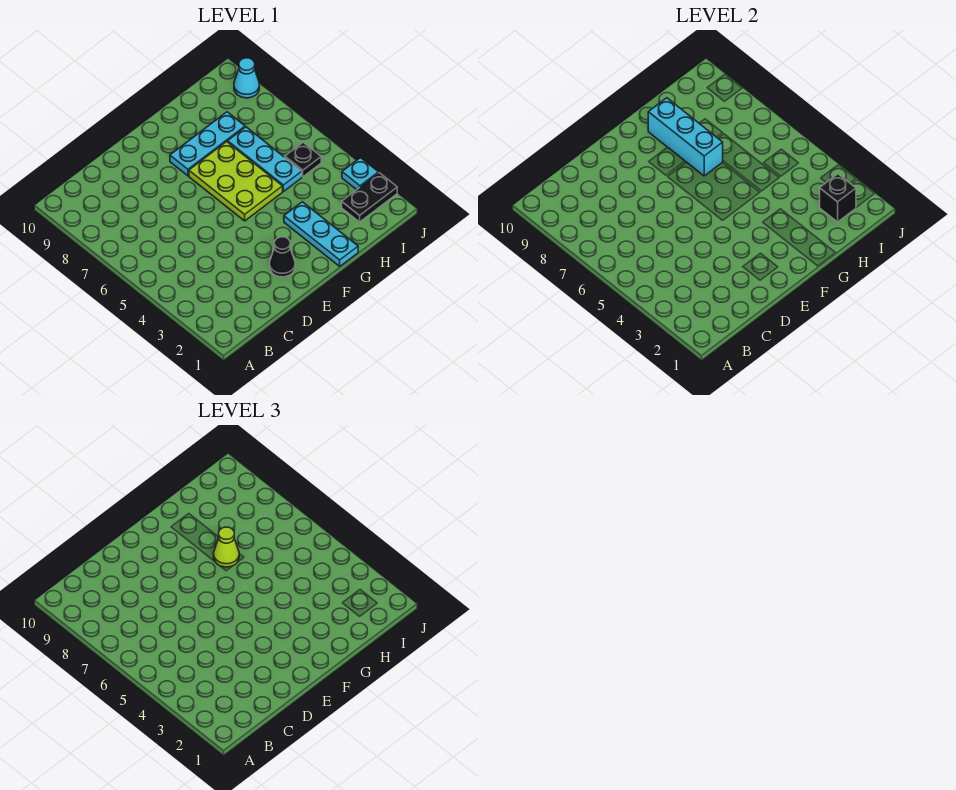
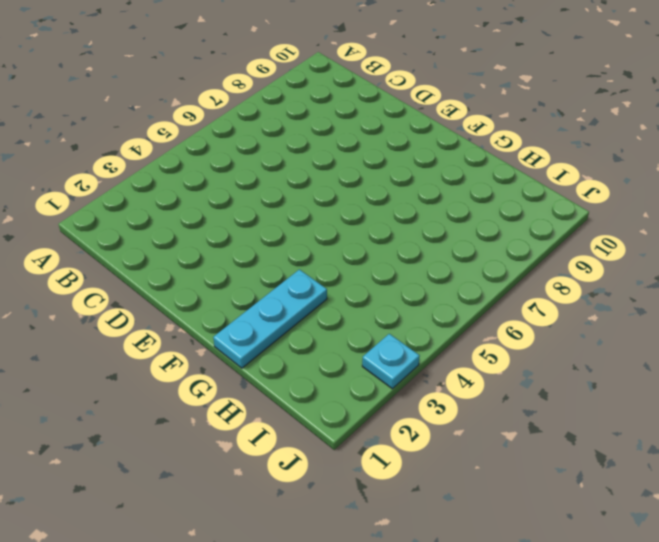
none -> black 1x1 cone [270,237,295,277]
none -> lime 2x3 plate [189,142,283,221]
none -> cyan 1x3 plate [170,112,245,176]

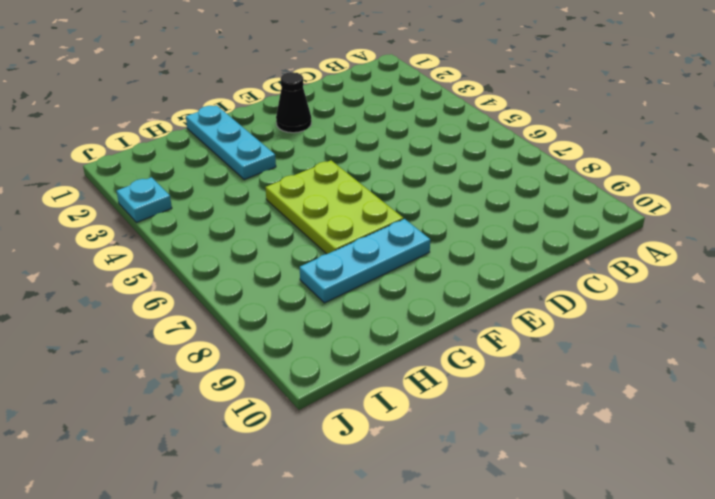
none -> cyan 1x3 plate [228,127,302,191]
none -> black 1x2 plate [342,173,397,222]
none -> black 1x1 plate [285,142,321,177]

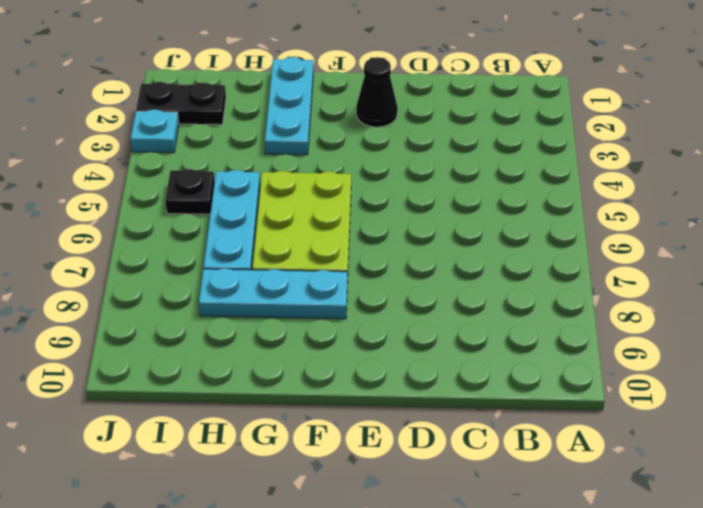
none -> cyan 1x1 cone [234,58,259,98]
none -> cyan 1x3 brick [648,98,723,176]
none -> black 1x1 brick [820,174,856,222]

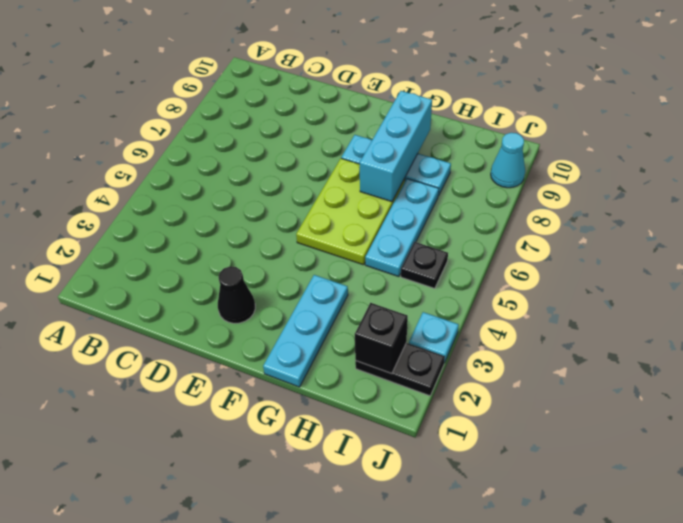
none -> lime 1x1 cone [214,527,239,567]

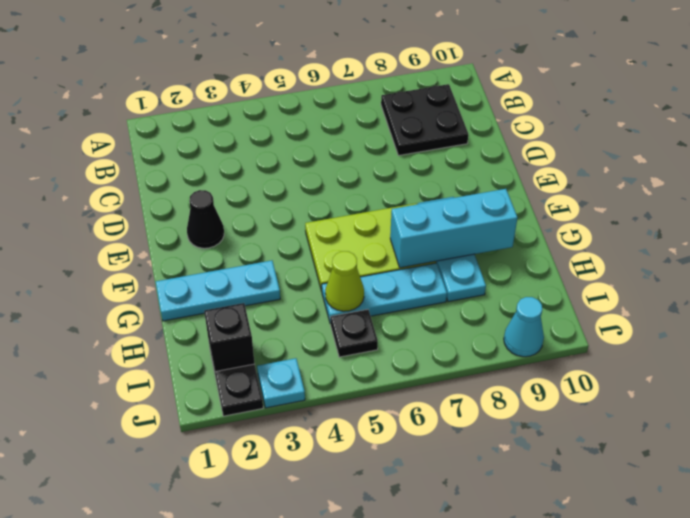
black 2x2 plate [381,84,468,156] -> none
lime 1x1 cone [325,251,364,311] -> lime 1x1 cone moved to [214,527,239,567]

